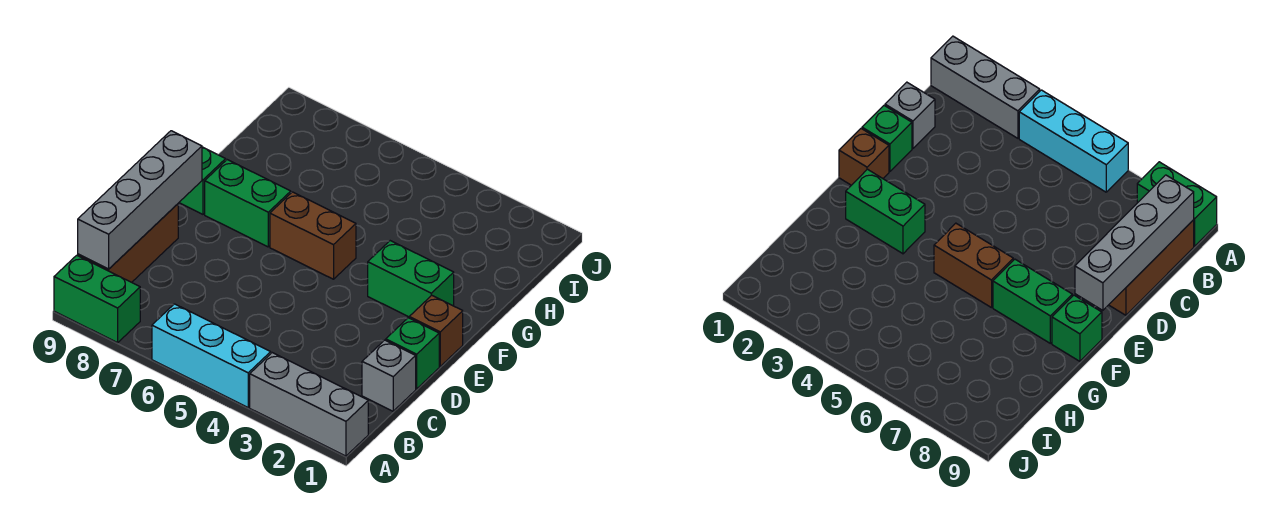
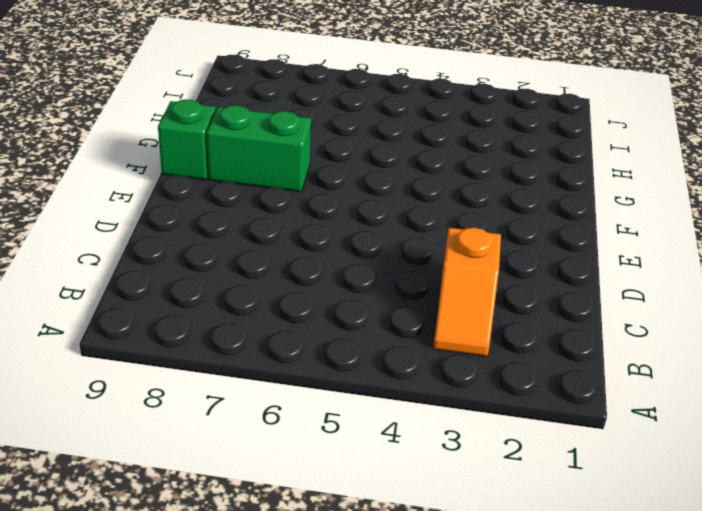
orange 1x2 slope [433,228,501,357] -> none
none -> grey 1x3 brick [250,353,368,456]
none -> cyan 1x3 brick [152,304,271,407]
none -> green 1x2 brick [54,255,140,343]

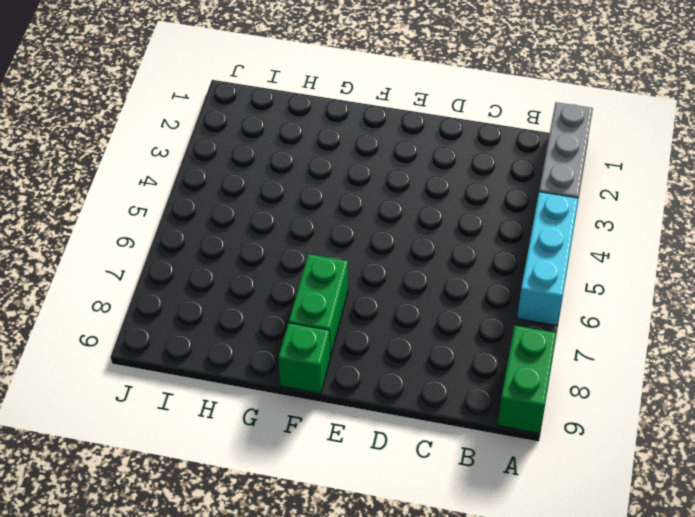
none -> brown 1x3 brick [78,204,178,282]
none -> grey 1x1 brick [362,340,416,411]
none -> green 1x1 brick [386,318,439,389]

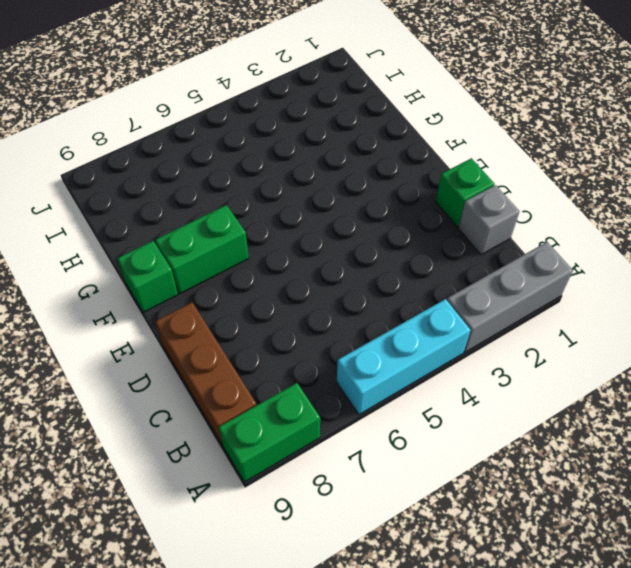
none -> brown 1x1 brick [409,295,463,366]
none -> green 1x2 brick [368,241,454,317]
none -> brown 1x2 brick [270,192,356,279]

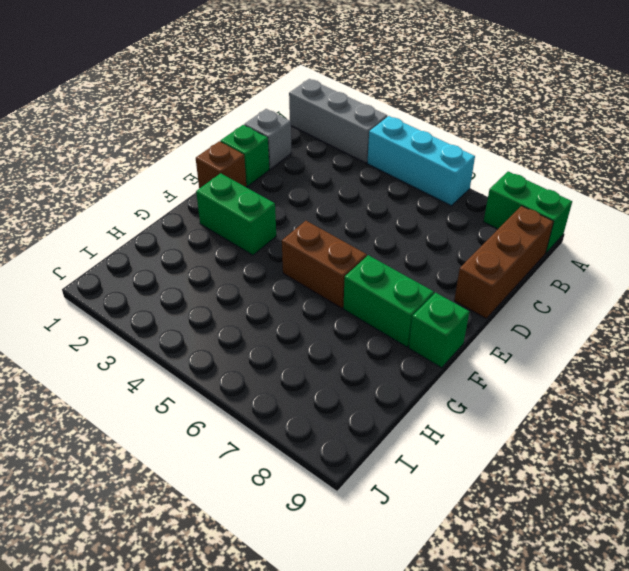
none -> grey 1x4 brick [78,131,202,269]

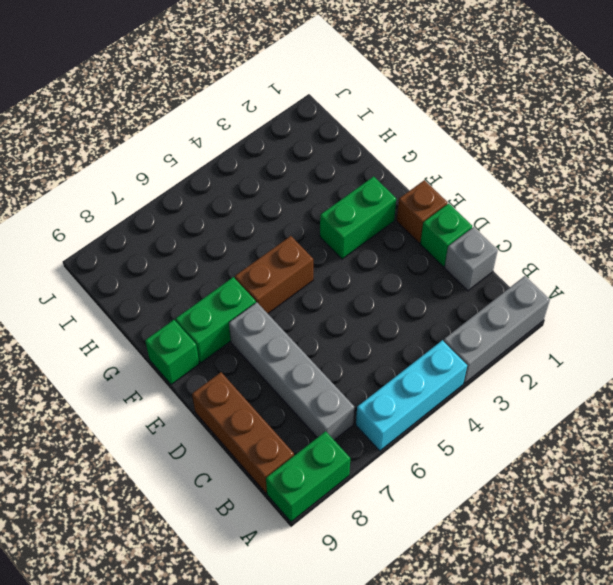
grey 1x4 brick [229,302,354,440] -> grey 1x4 brick moved to [78,131,202,269]

